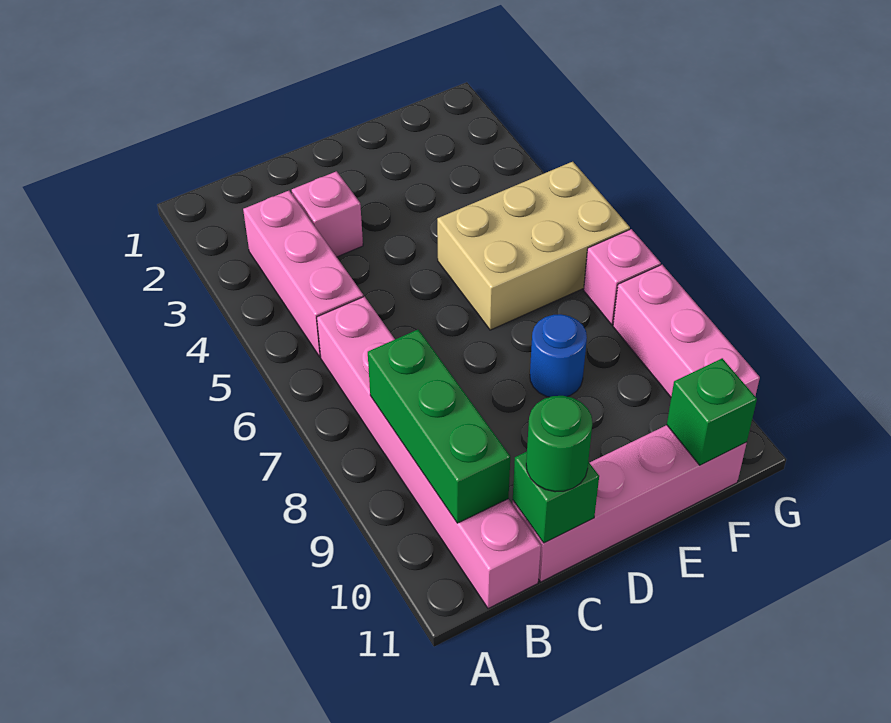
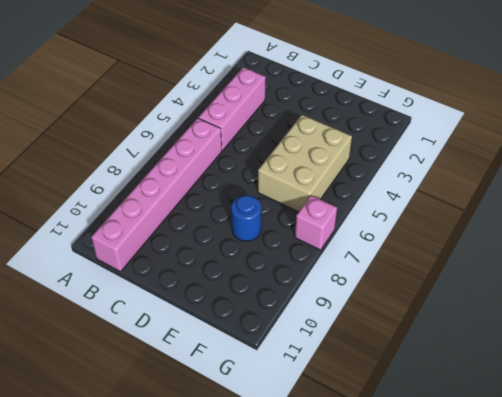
tan 2x3 brick [258,115,352,212] -> tan 2x3 brick turned to [437,162,630,330]
none -> pink 1x1 brick [292,171,363,257]
none -> pink 1x4 brick [512,425,747,582]
none -> pink 1x3 brick [613,265,760,397]

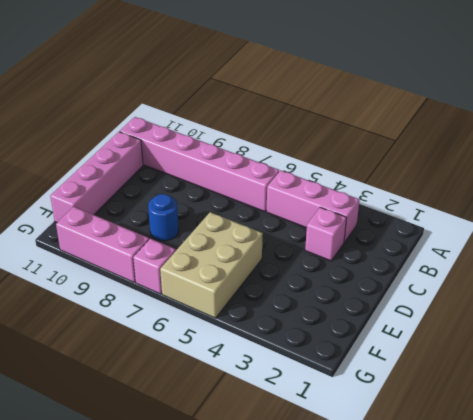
none -> green 1x3 brick [368,330,510,523]
none -> green 1x1 brick [513,452,599,543]
none -> green 1x1 brick [667,358,757,465]

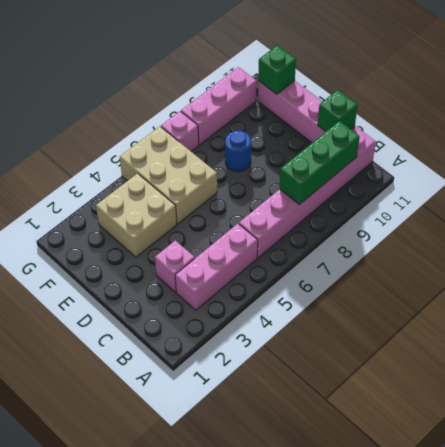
tan 2x2 brick [96,173,177,257] -> none
none -> green 1x1 round brick [526,396,592,492]

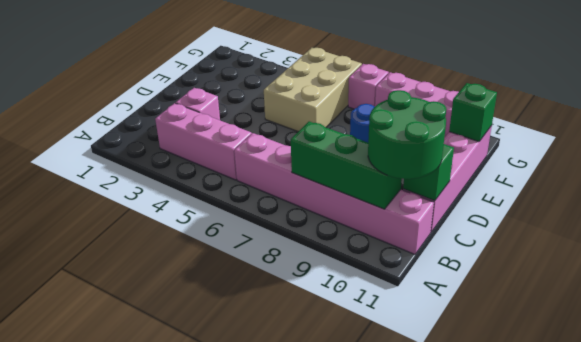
green 2x2 round brick [368,90,446,179] -> green 1x1 round brick [526,396,592,492]

